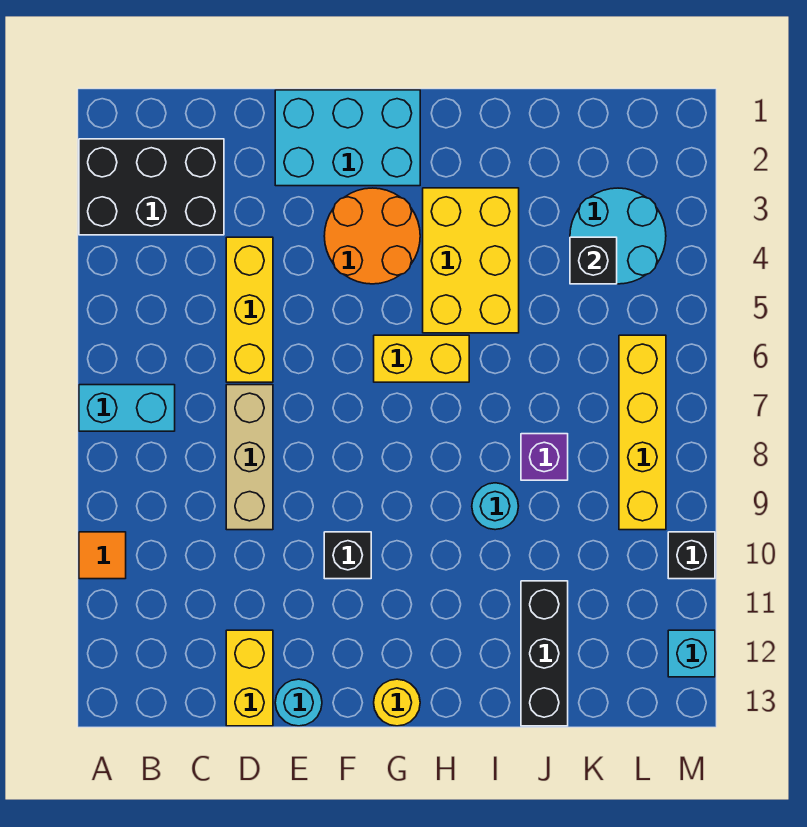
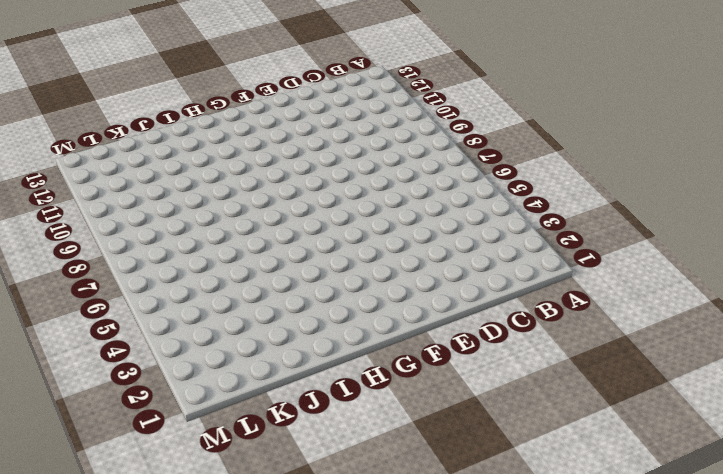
none -> black 2x3 brick [79,139,224,235]
none -> cyan 1x2 brick [79,385,175,431]
none -> orange 1x1 tile [79,532,126,579]

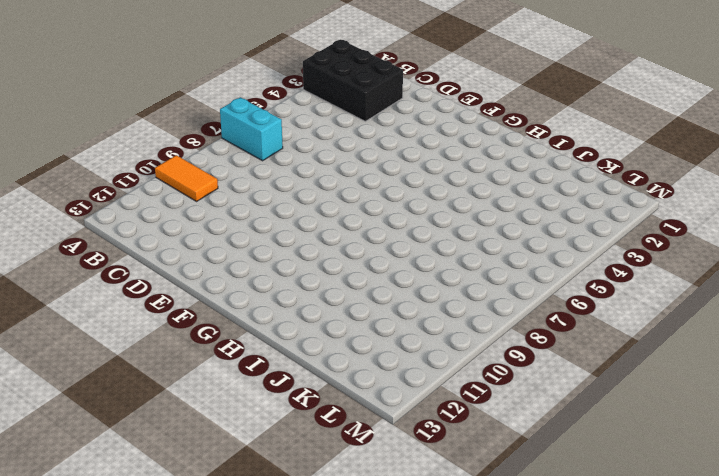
orange 1x2 tile [155,155,218,201] -> orange 1x1 tile [79,532,126,579]
none -> yellow 1x3 brick [226,237,273,382]
none -> tan 1x3 brick [226,385,273,530]
none -> yellow 1x2 brick [226,630,273,726]

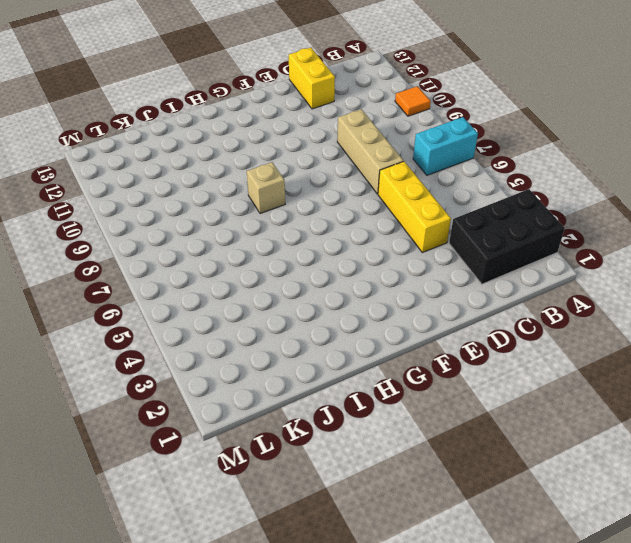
tan 1x1 brick [247,162,285,214] -> none
none -> cyan 2x3 brick [275,90,420,186]
none -> cyan 1x1 round brick [275,679,322,726]
none -> orange 2x2 round brick [324,188,420,284]

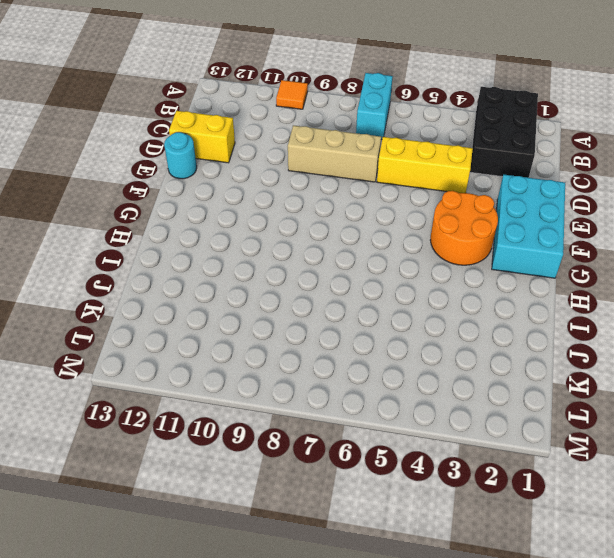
none -> black 1x1 brick [324,532,371,579]
none -> yellow 1x2 brick [374,335,469,382]
none -> yellow 1x1 round brick [374,679,420,726]

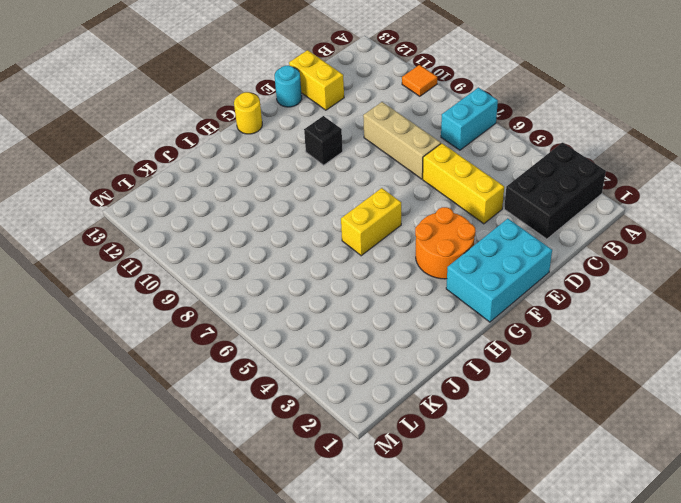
none -> yellow 2x3 brick [423,188,519,333]
none -> cyan 1x1 round brick [472,483,518,530]
none -> purple 1x1 brick [521,434,568,480]

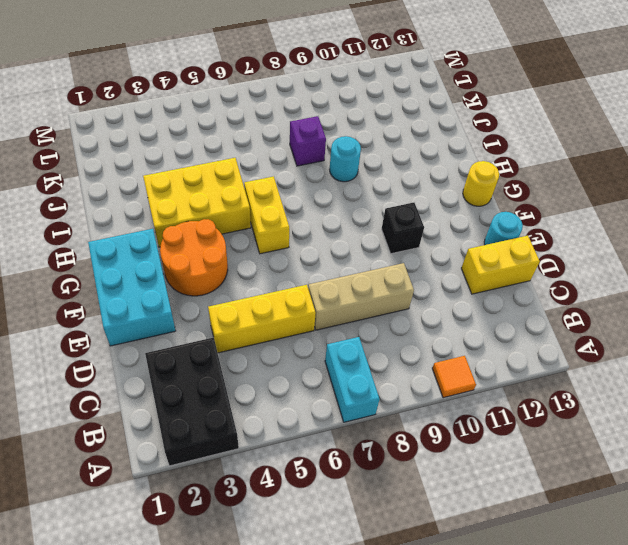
none -> black 1x3 brick [521,581,568,726]
none -> cyan 2x2 round brick [570,188,666,284]
none -> yellow 1x4 brick [619,335,666,530]

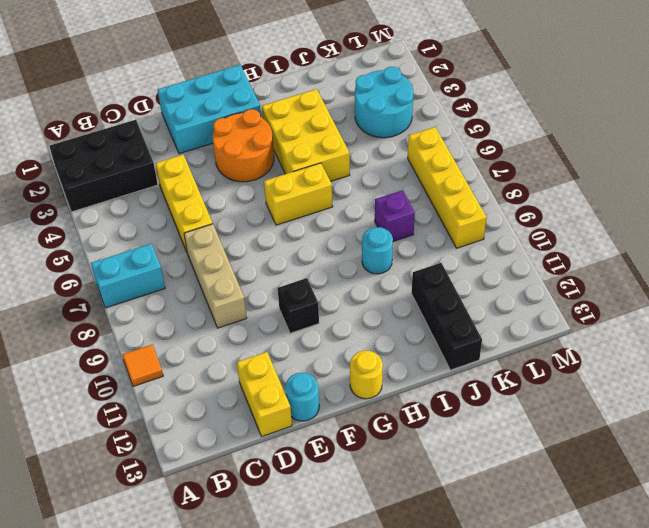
none -> black 1x1 brick [668,532,715,579]
none -> cyan 1x1 brick [668,630,715,677]
none -> black 1x1 brick [570,237,617,284]

